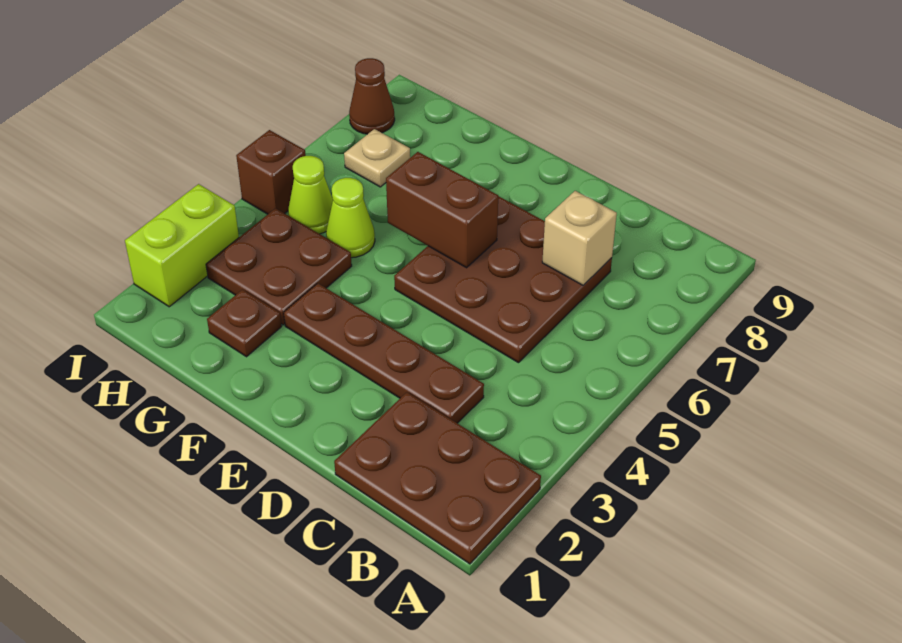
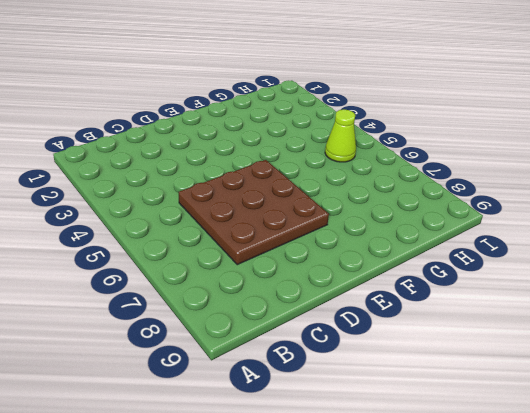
none -> brown 2x3 plate [334,392,541,564]
none -> brown 1x4 plate [284,284,484,423]
none -> brown 1x1 plate [207,290,282,357]

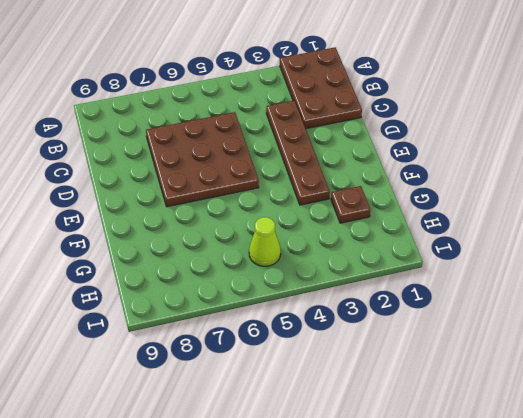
none -> brown 2x2 plate [206,208,352,325]
none -> lime 1x1 cone [326,178,375,258]
none -> tan 1x1 plate [344,129,410,187]

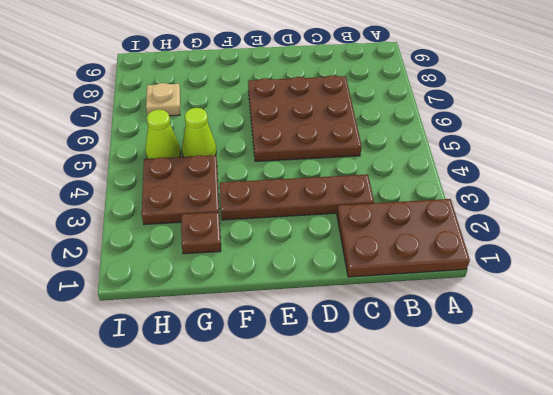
none -> lime 1x2 brick [125,184,239,307]
none -> brown 1x1 brick [236,130,306,214]
none -> brown 1x1 cone [349,58,395,134]

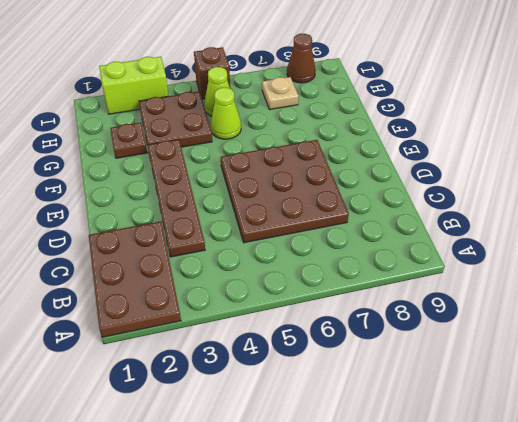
none -> tan 1x1 brick [542,191,617,285]
none -> brown 1x2 brick [386,152,498,268]

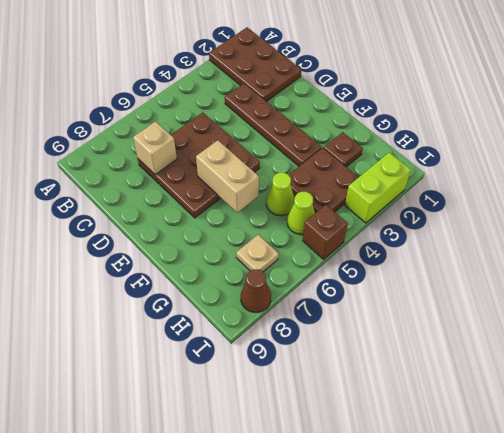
tan 1x2 brick [196,140,259,213] -> brown 1x2 brick [386,152,498,268]

